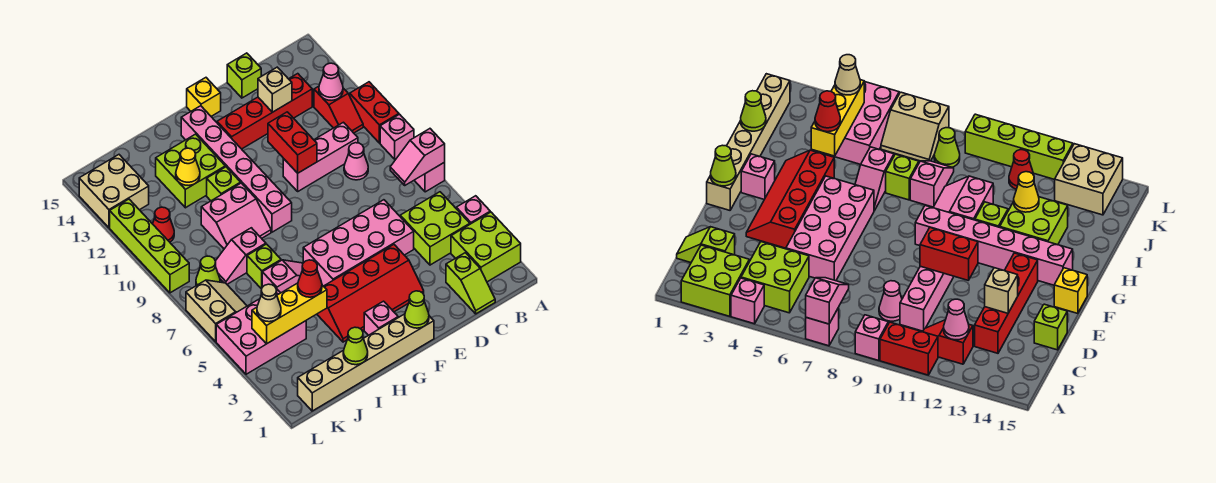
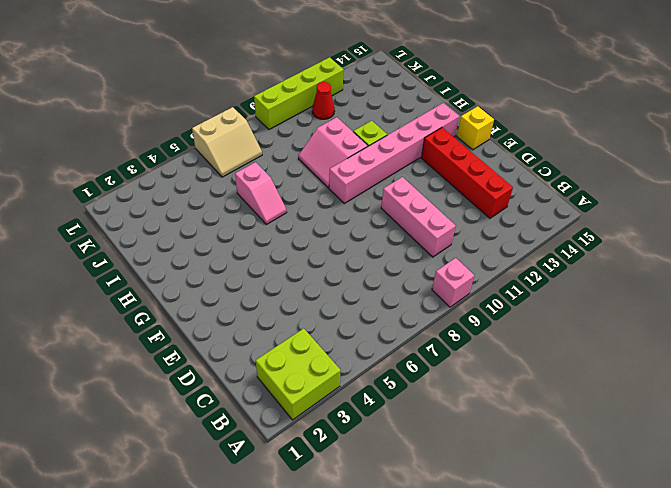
none -> pink 1x1 brick [456,196,490,224]
none -> pink 1x1 brick [414,162,445,192]
none -> red 1x2 brick [350,82,399,143]
none -> lime 2x2 brick [400,192,470,265]

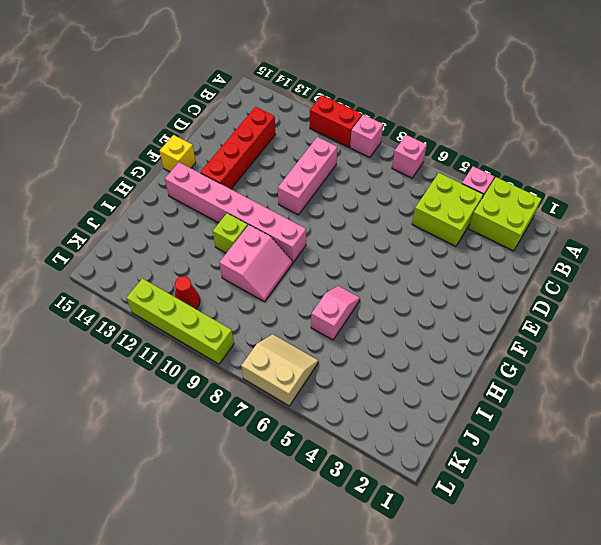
none -> red 1x2 slope [314,86,363,133]
none -> lime 1x2 slope [446,253,495,314]
none -> pink 1x1 cone [344,143,368,180]
none -> pink 2x4 brick [303,200,414,286]

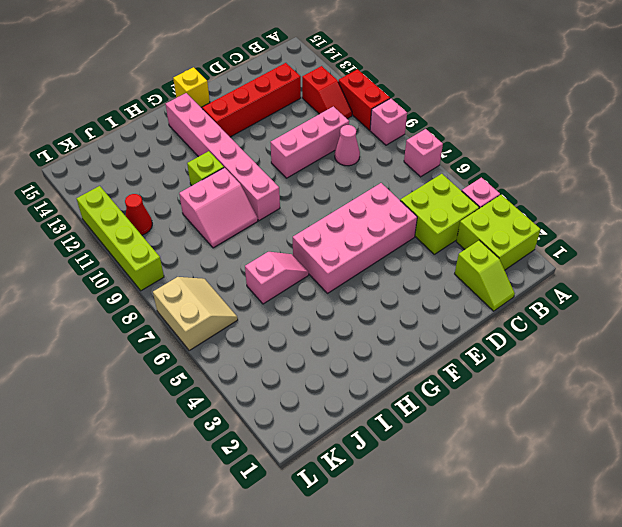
none -> lime 1x1 brick [227,53,261,98]
none -> red 2x4 slope [317,245,424,342]
none -> tan 1x6 brick [298,314,434,411]
none -> pink 1x1 brick [364,301,398,335]

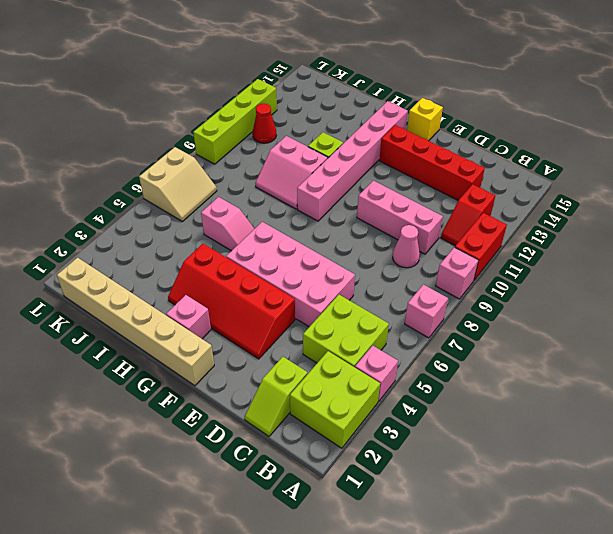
none -> lime 1x1 brick [227,53,261,98]
none -> lime 2x2 brick [156,134,225,208]
none -> lime 1x1 brick [247,244,281,289]
none -> pink 1x2 slope [215,228,266,284]

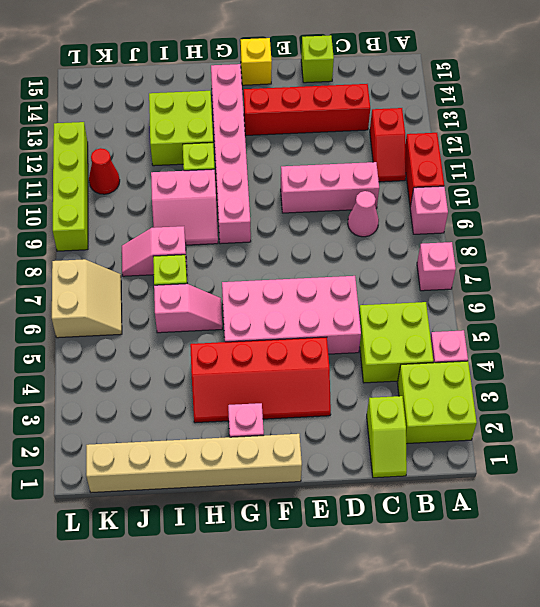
none -> pink 2x3 brick [216,289,306,374]
none -> lime 1x1 cone [196,256,220,285]
none -> tan 2x2 brick [79,155,149,228]
none -> pink 1x2 slope [390,129,445,185]

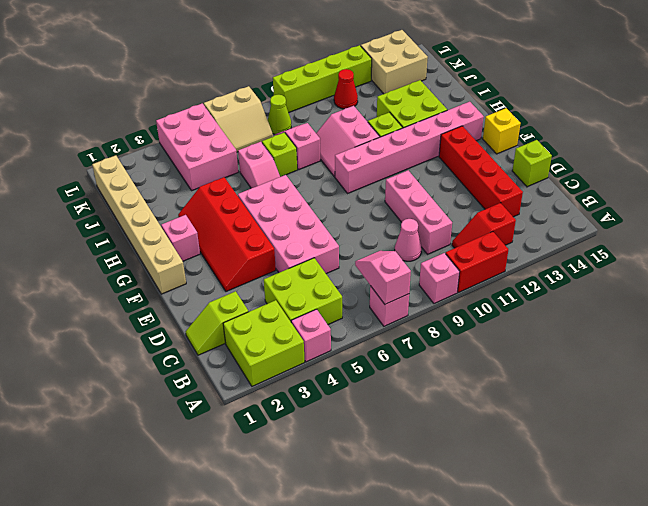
none -> pink 1x1 cone [319,63,343,100]
none -> tan 1x1 brick [258,67,292,112]
none -> red 1x2 brick [268,112,317,173]
none -> lime 1x1 cone [405,291,429,328]

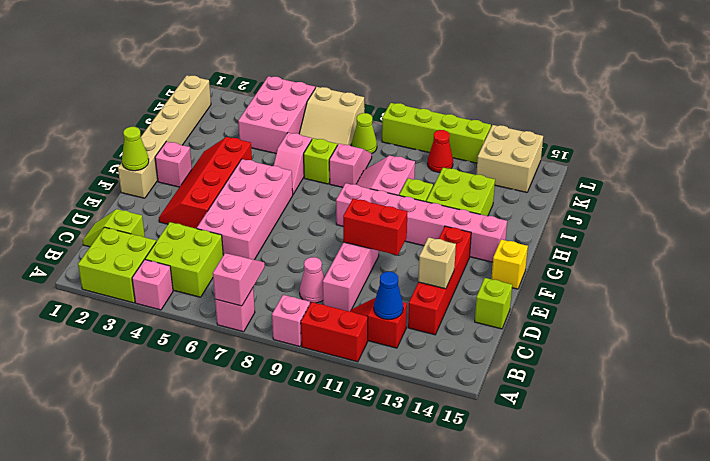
blue 1x1 cone [374,272,403,320] -> pink 1x1 cone [319,63,343,100]
none -> lime 1x1 cone [343,327,368,365]
none -> yellow 1x3 brick [252,283,327,344]
none -> yellow 1x1 cone [176,148,200,185]
none -> red 1x1 cone [298,260,322,297]

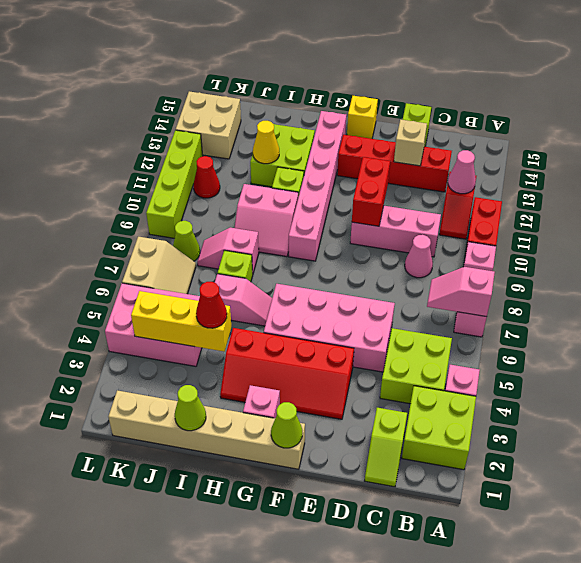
none -> tan 1x1 cone [257,284,281,322]

